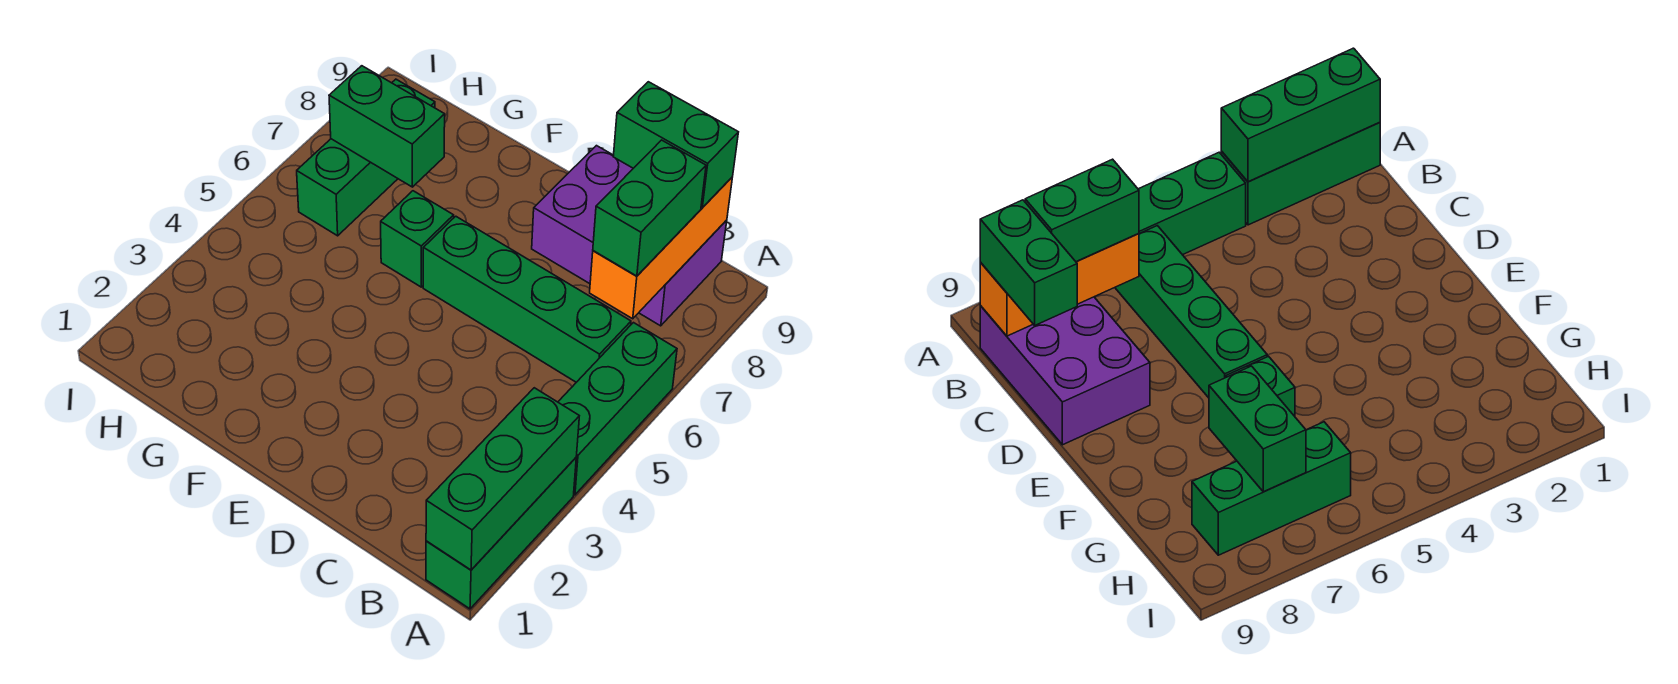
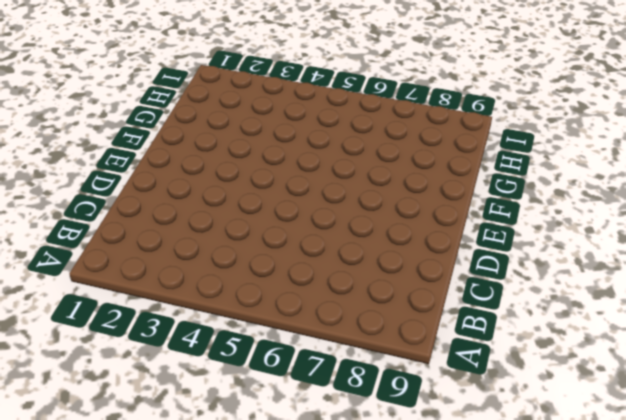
none -> green 1x3 brick [426,458,576,609]
none -> green 1x3 brick [558,323,677,495]

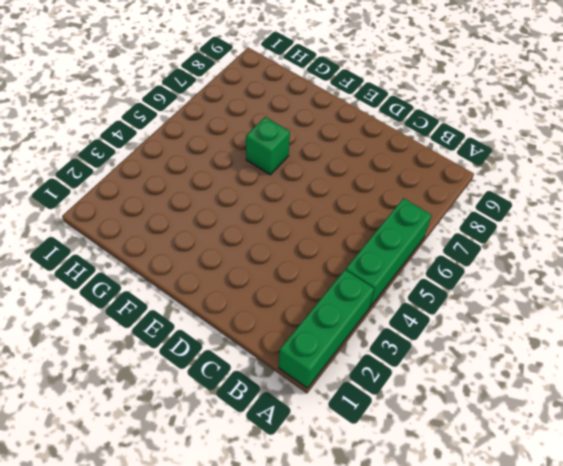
none -> green 1x4 brick [423,216,631,382]
none -> purple 2x3 brick [532,146,727,326]

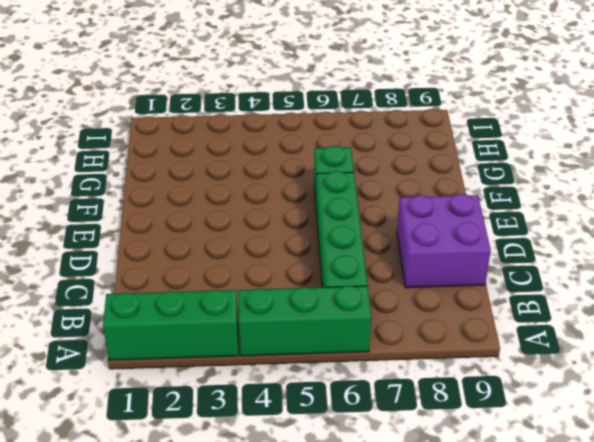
purple 2x2 brick [397,194,491,288] -> purple 2x3 brick [532,146,727,326]
none -> green 1x3 brick [297,79,435,236]
none -> green 1x3 brick [426,388,579,570]

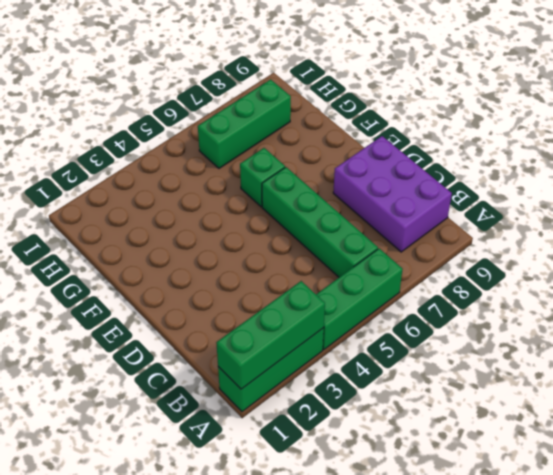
none -> orange 1x3 brick [590,178,732,319]
none -> green 1x2 brick [329,66,445,187]

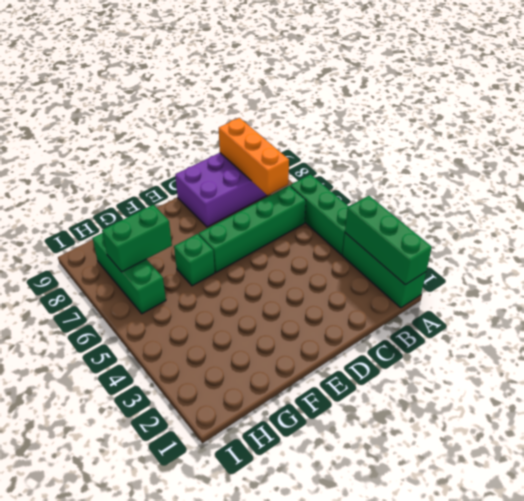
none -> green 1x2 brick [593,140,706,276]
none -> green 1x2 brick [613,82,738,208]

